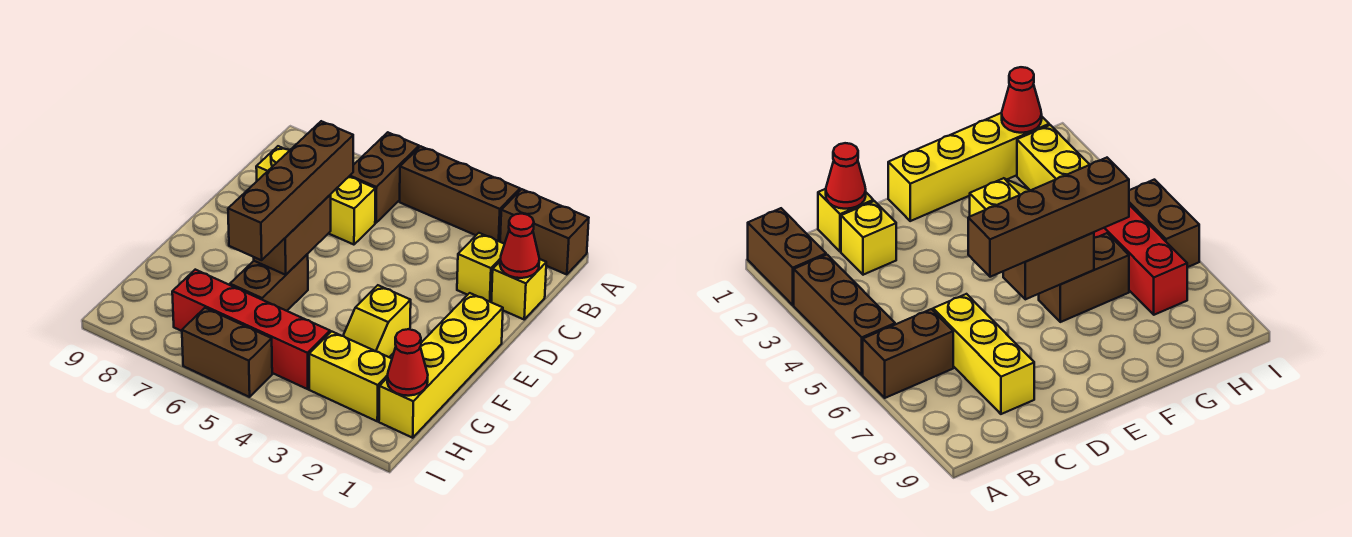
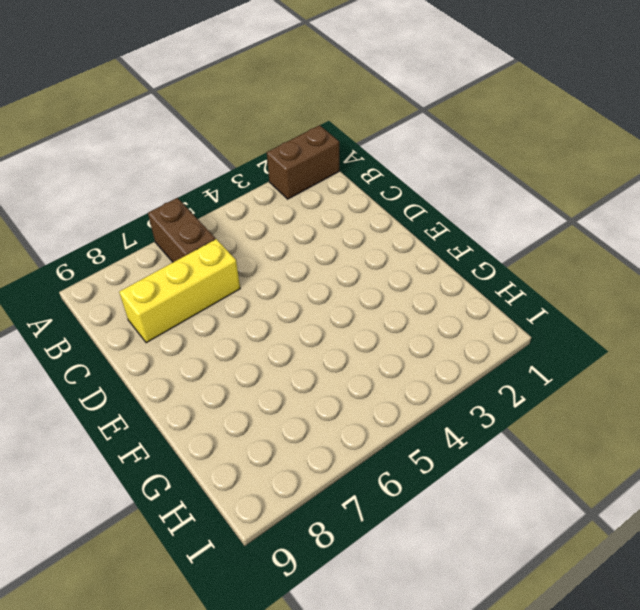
none -> brown 1x3 brick [400,146,520,242]
none -> yellow 1x1 brick [491,259,546,319]
none -> yellow 1x1 brick [457,233,504,302]

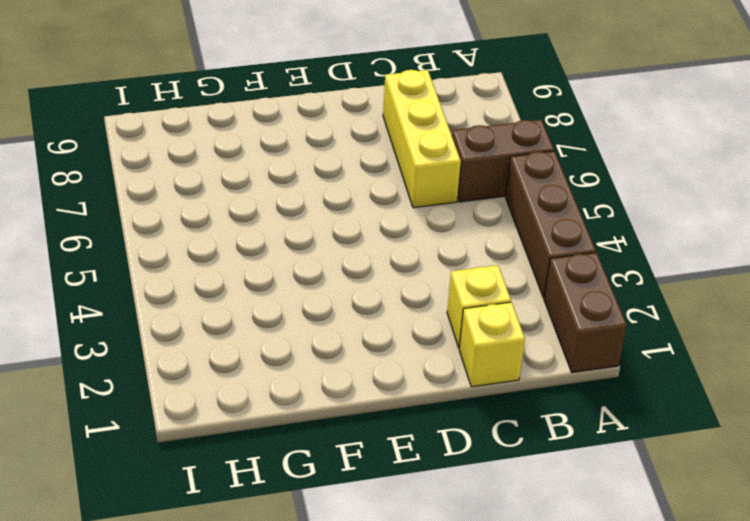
none -> yellow 1x4 brick [379,293,503,438]
none -> yellow 1x2 slope [343,285,411,357]
none -> brown 1x2 brick [230,254,308,311]

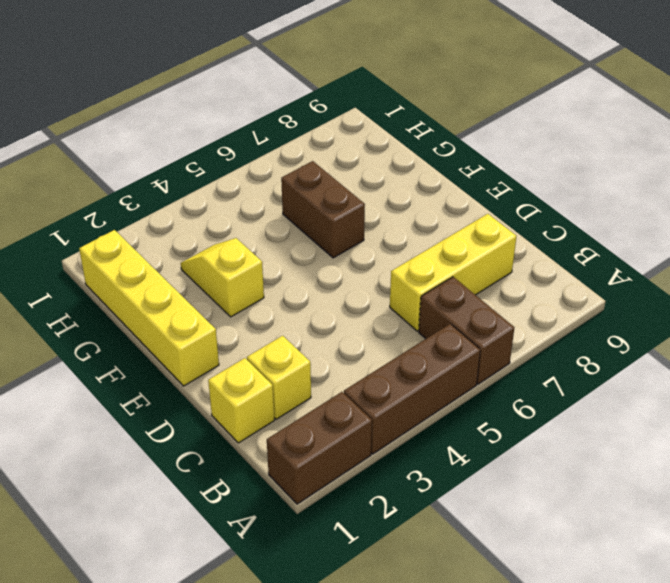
none -> yellow 1x2 brick [309,331,392,421]
none -> red 1x4 brick [172,270,330,389]
none -> brown 1x2 brick [182,308,272,397]

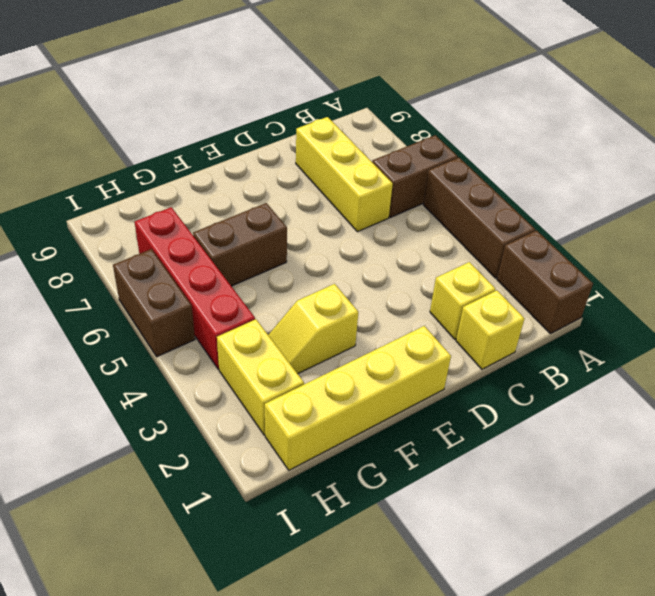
none -> red 1x1 cone [500,214,539,278]
none -> brown 1x2 brick [254,195,331,275]
none -> red 1x1 cone [387,329,428,396]

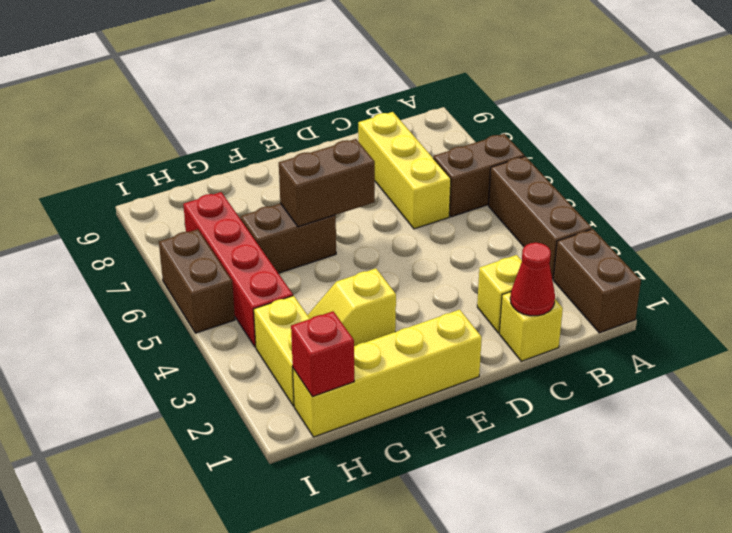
red 1x1 brick [291,311,354,397] -> red 1x1 cone [387,329,428,396]
none -> brown 1x4 brick [228,121,353,260]

